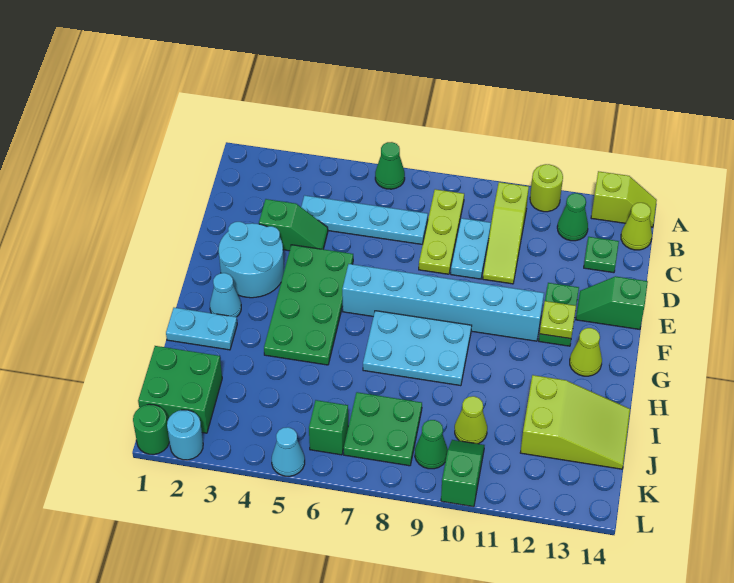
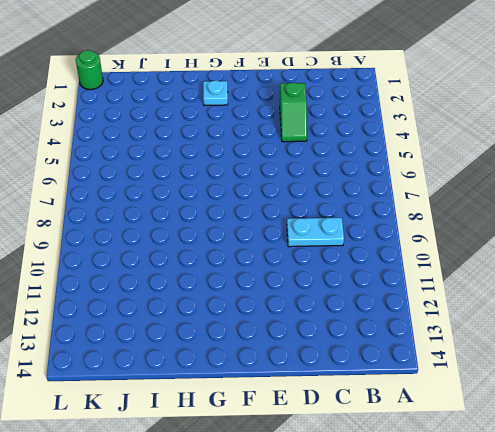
cyan 1x1 plate [203,81,228,106] -> cyan 1x1 cone [210,273,241,317]
none -> green 1x1 cone [375,142,405,189]
none -> lime 1x1 round brick [530,164,563,212]
none -> lime 1x2 slope [591,171,657,227]
none -> lime 1x3 plate [419,189,464,274]

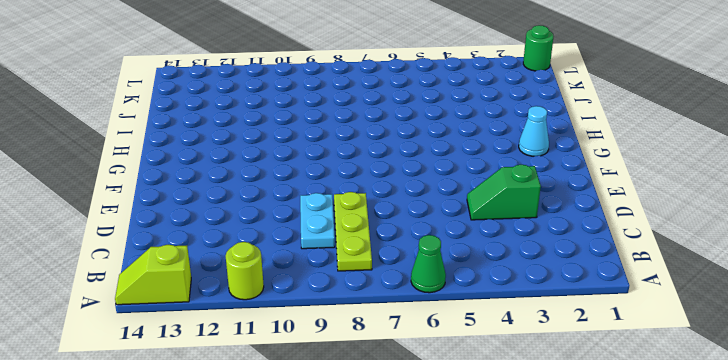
none -> lime 1x3 slope [483,182,529,284]
none -> green 1x1 cone [557,193,588,241]
none -> lime 1x1 cone [621,203,652,250]
none -> cyan 1x4 plate [301,195,428,245]

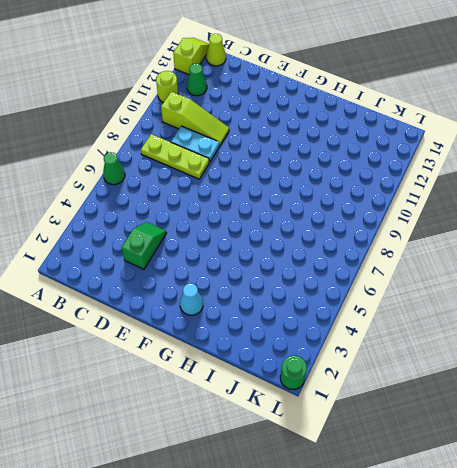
none -> cyan 1x4 plate [301,195,428,245]
none -> green 1x1 plate [584,237,619,273]
none -> cyan 2x2 round brick [219,222,284,298]
none -> green 2x4 plate [264,245,353,365]

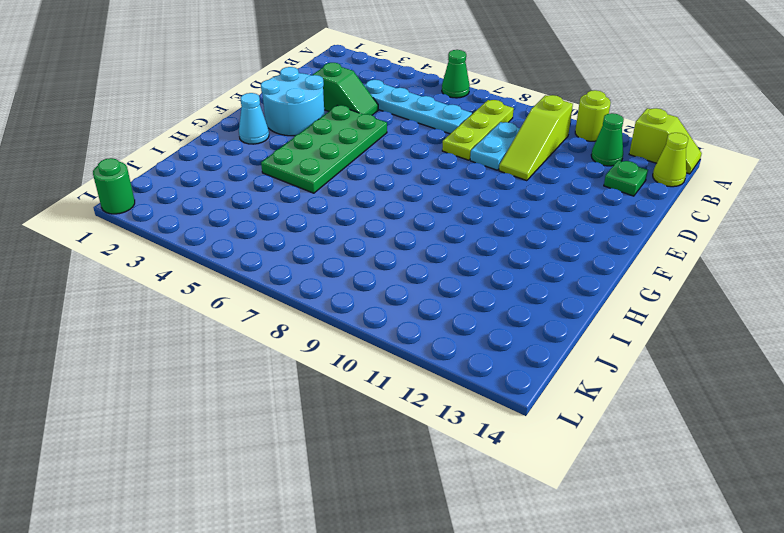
none -> green 1x2 plate [539,283,579,346]
none -> green 1x2 slope [576,276,648,329]
none -> cyan 1x6 brick [342,264,544,341]
none -> cyan 2x3 plate [363,311,472,386]

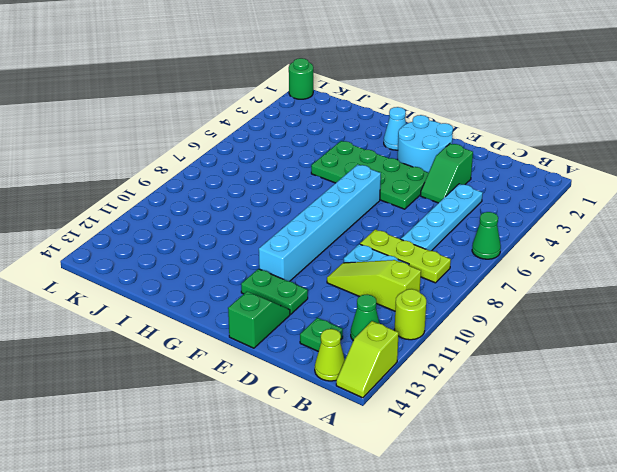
none -> cyan 2x3 plate [363,311,472,386]
none -> lime 1x1 cone [570,328,602,376]
none -> cyan 1x2 plate [166,308,237,350]
none -> lime 2x3 slope [520,375,630,469]

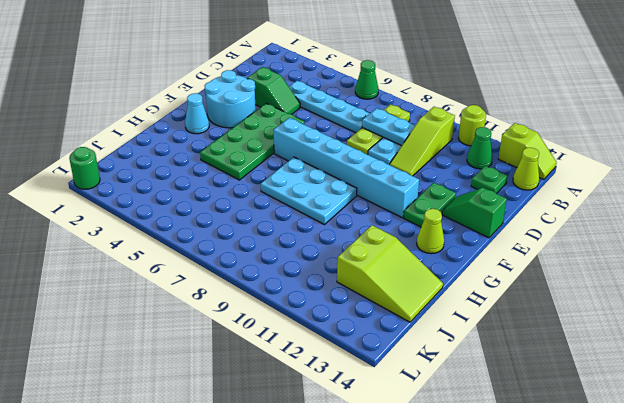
cyan 1x2 plate [362,108,415,146] -> cyan 1x2 plate moved to [166,308,237,350]
none -> green 2x2 brick [138,346,222,433]
none -> green 2x2 plate [344,392,422,466]
none -> lime 1x1 cone [455,396,487,444]
none -> green 1x1 brick [309,400,348,455]

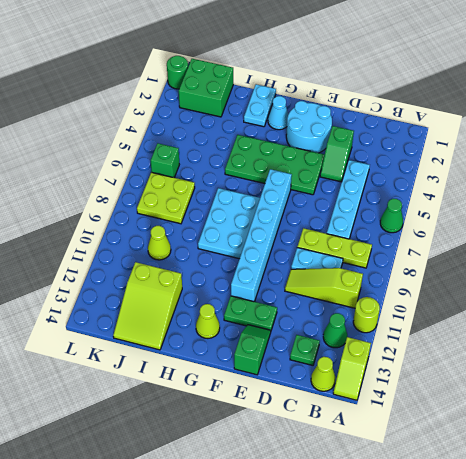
lime 2x2 plate [137,172,195,224] -> green 2x2 plate [344,392,422,466]
none -> green 1x1 cone [415,420,448,469]
none -> green 1x2 slope [441,440,485,507]
none -> cyan 1x1 round brick [167,410,203,460]
none -> cyan 1x1 cone [272,427,305,476]

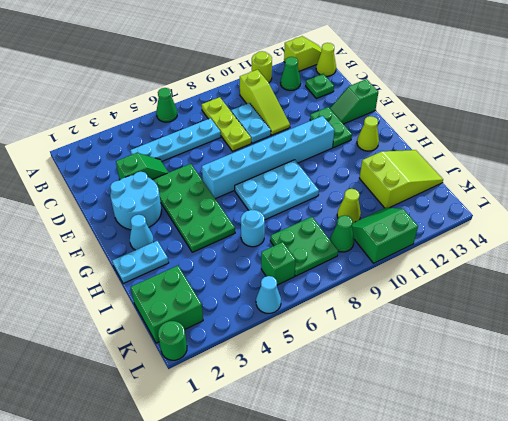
cyan 1x1 round brick [241,210,265,247] -> cyan 1x1 round brick moved to [167,410,203,460]
green 2x2 slope [352,207,418,263] -> green 1x2 slope [441,440,485,507]
none -> lime 1x1 plate [540,301,576,339]

